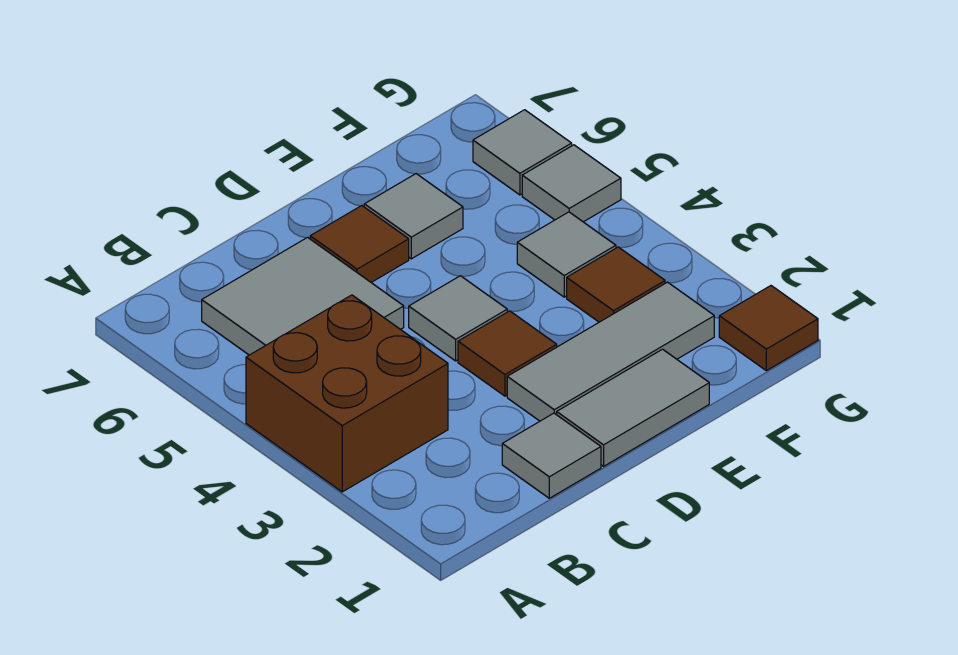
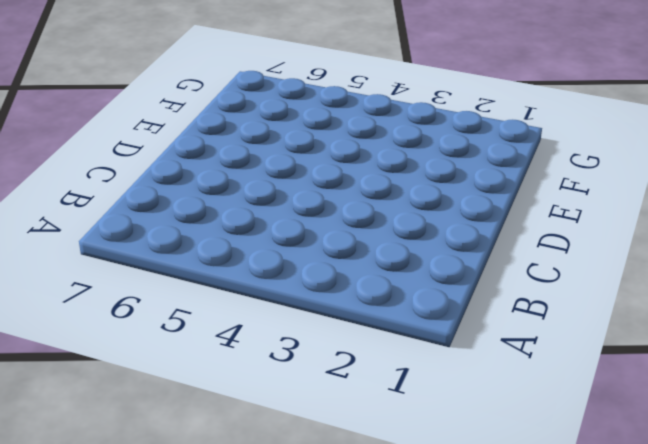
none -> brown 2x2 brick [246,295,448,492]
none -> grey 2x2 tile [202,237,404,355]
none -> grey 1x1 tile [502,413,601,498]

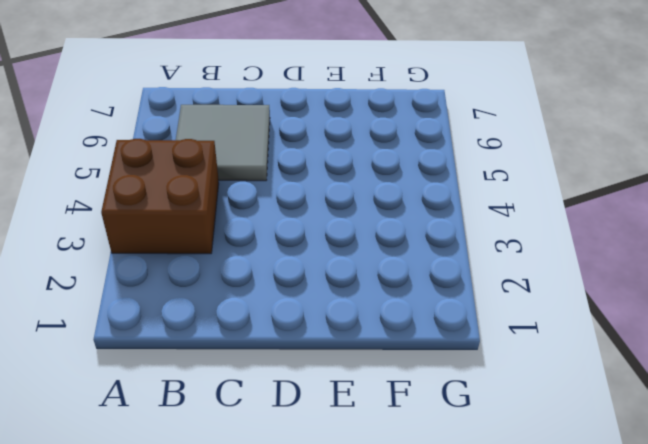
none -> grey 1x1 tile [502,413,601,498]
none -> grey 1x2 tile [557,349,709,466]
none -> grey 1x3 tile [507,282,714,421]

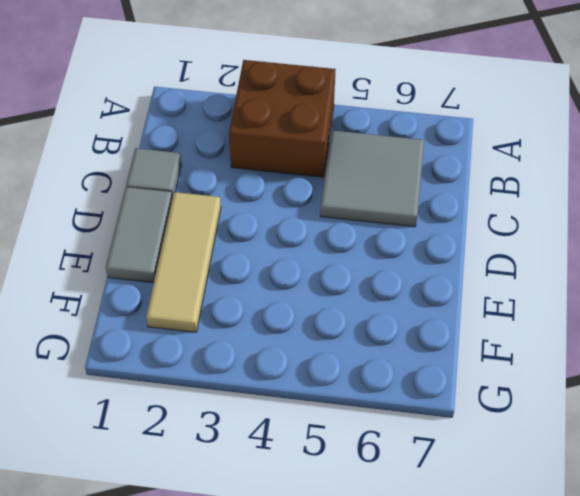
tan 1x3 tile [146,192,221,332] -> grey 1x3 tile [507,282,714,421]
none -> brown 1x1 tile [458,311,557,396]
none -> grey 1x1 tile [409,276,507,361]
none -> brown 1x1 tile [310,206,409,282]

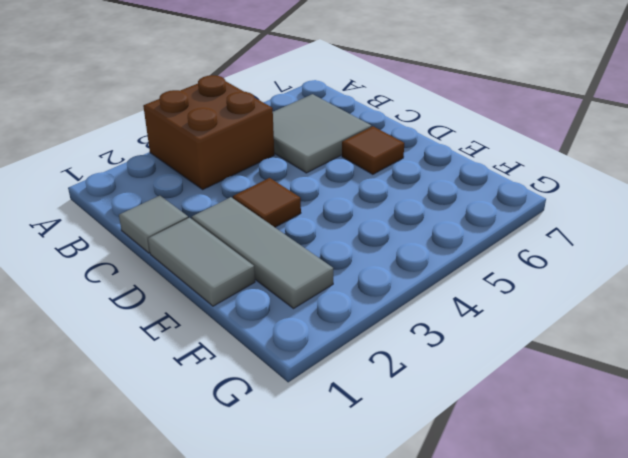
none -> grey 1x1 tile [409,276,507,361]
none -> grey 1x1 tile [364,174,463,259]
none -> brown 1x1 tile [567,247,665,322]

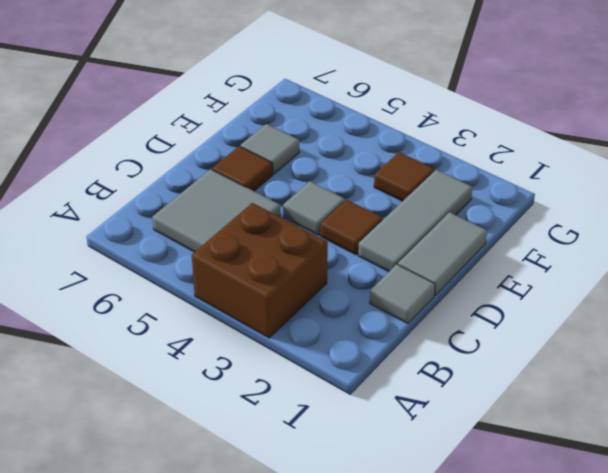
none -> grey 1x1 tile [517,212,616,297]
none -> brown 1x1 tile [719,286,818,371]
none -> grey 1x1 tile [522,145,621,222]

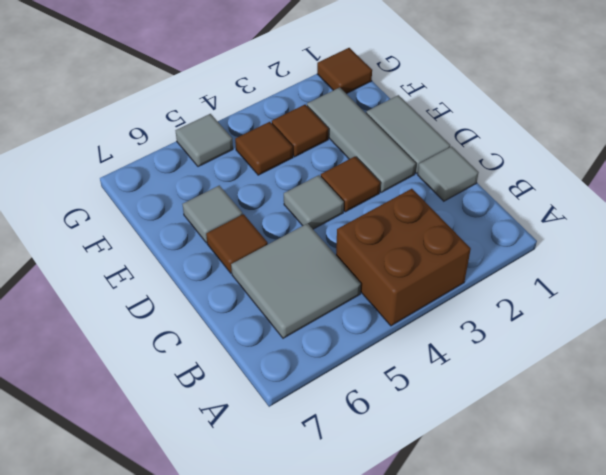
brown 1x1 tile [235,122,293,175] -> grey 1x1 tile [517,212,616,297]
none -> grey 1x1 tile [473,110,572,195]

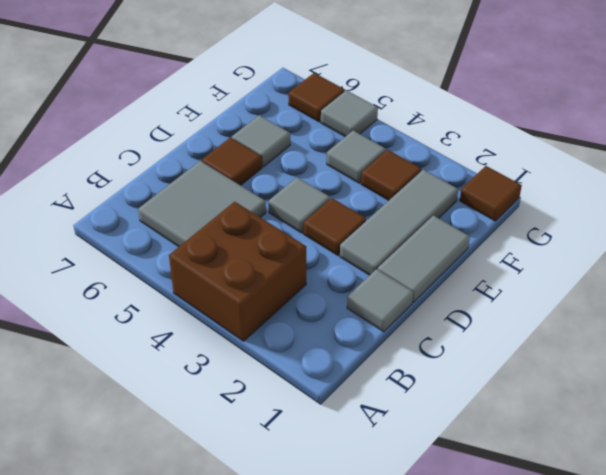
brown 1x1 tile [288,73,345,122] -> grey 1x1 tile [473,110,572,195]

